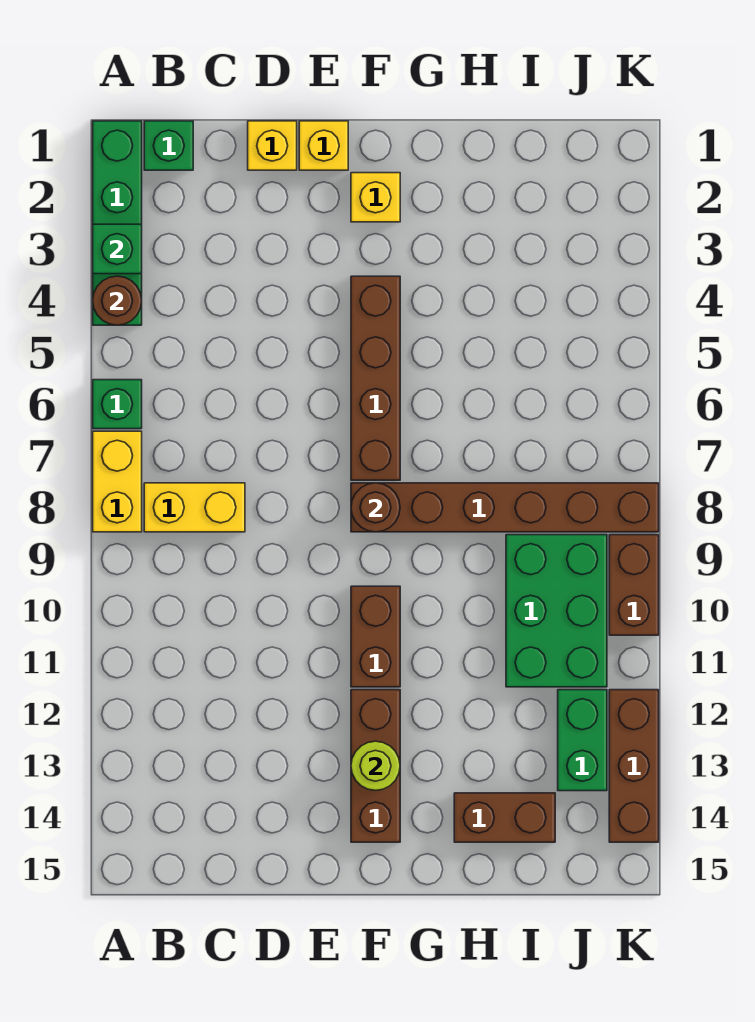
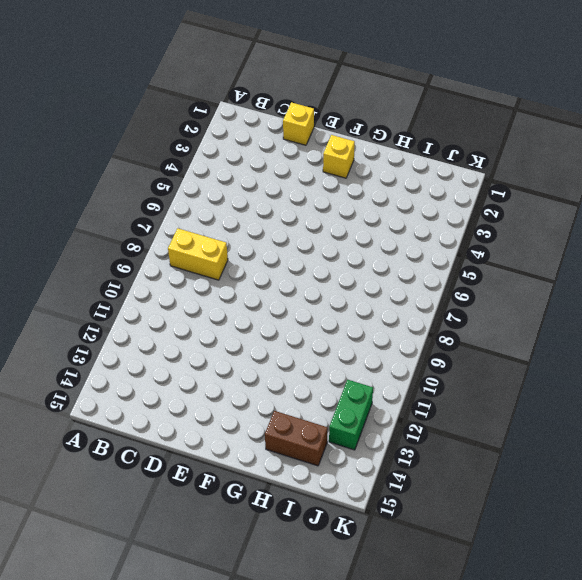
none -> green 1x4 brick [93,121,142,325]
none -> green 1x1 brick [93,380,142,429]
none -> yellow 1x2 brick [93,431,142,532]

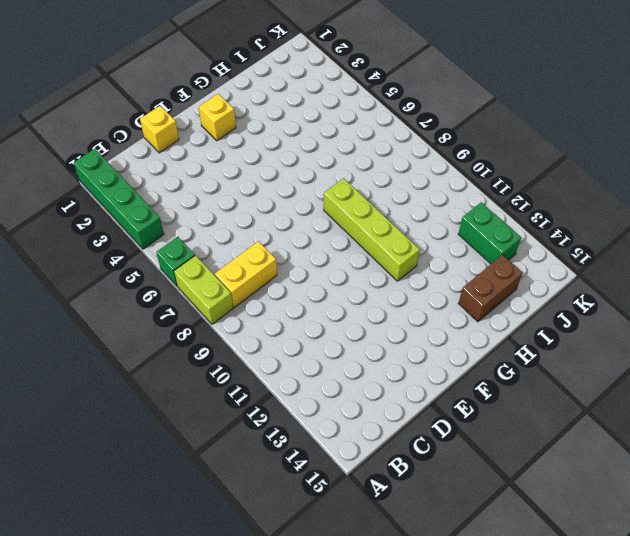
lime 1x2 brick [174,255,233,324] -> yellow 1x2 brick [93,431,142,532]
lime 1x4 brick [324,178,420,281] -> brown 1x6 brick [351,483,659,532]
none -> green 1x1 brick [144,121,193,170]
none -> yellow 1x1 brick [299,121,348,170]
none -> brown 1x4 brick [351,276,400,480]

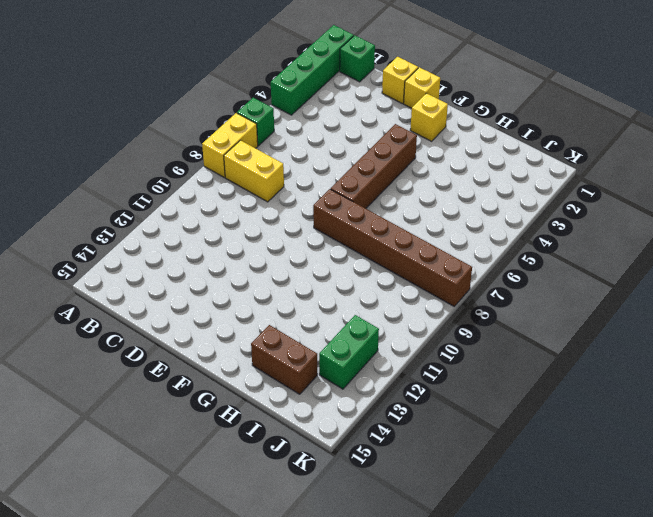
none -> brown 1x2 brick [351,586,400,687]
none -> brown 1x3 brick [351,690,400,842]
none -> green 2x3 brick [506,535,607,687]

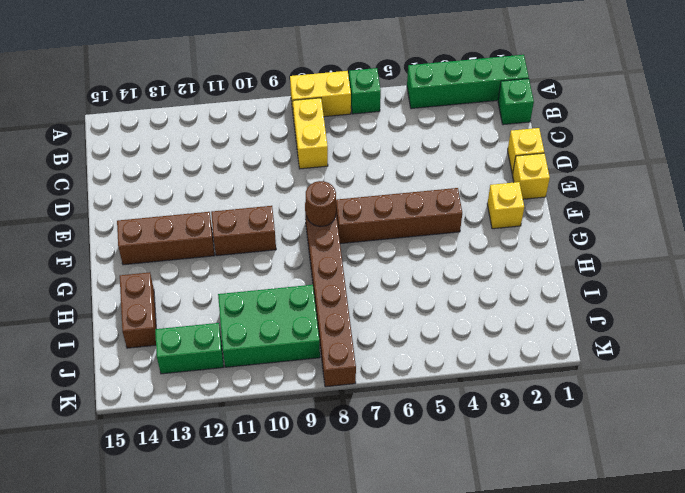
none -> brown 1x2 brick [609,535,659,635]
none -> brown 1x3 brick [609,690,659,842]
none -> green 1x1 brick [93,224,142,274]

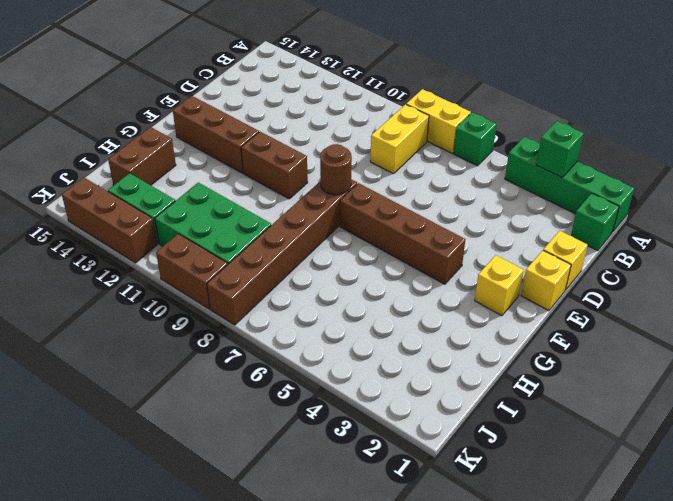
none -> brown 1x1 round brick [93,276,142,325]
none -> lime 1x1 round brick [351,741,400,790]

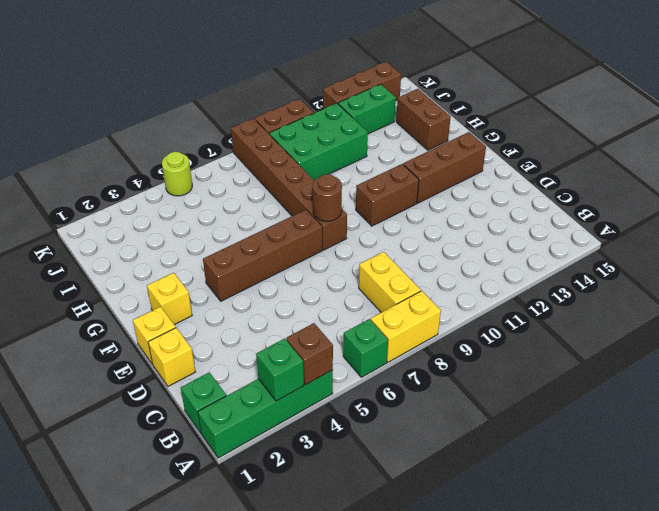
brown 1x1 brick [286,323,333,385] -> brown 1x1 round brick [93,276,142,325]
lime 1x1 round brick [162,152,192,196] -> lime 1x1 round brick moved to [351,741,400,790]

